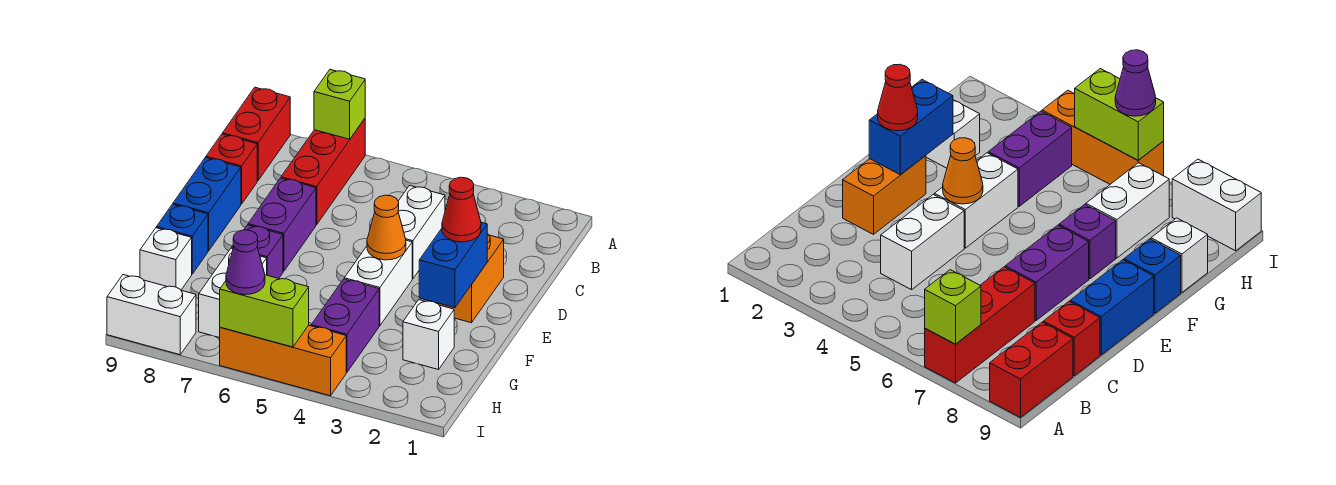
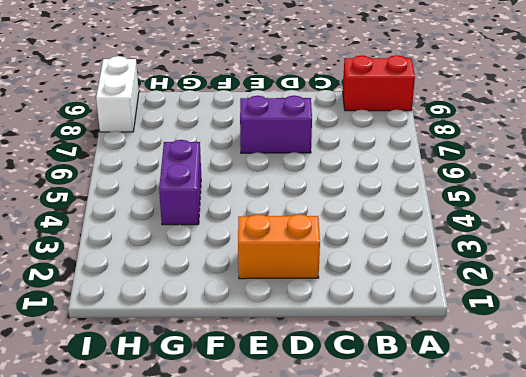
purple 1x2 brick [159,140,201,225] -> purple 1x2 brick turned to [311,279,379,372]
none -> red 1x3 brick [281,119,365,225]
none -> white 1x2 brick [398,185,445,279]
none -> red 1x1 brick [206,134,257,204]

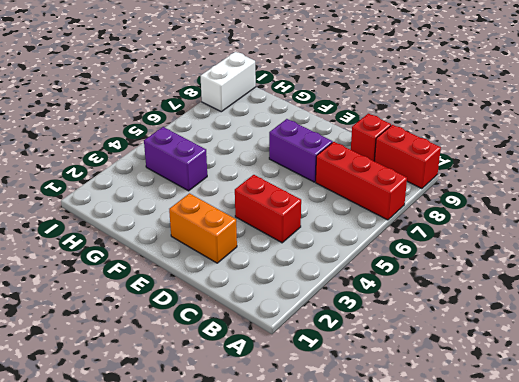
red 1x2 brick [235,175,301,243] -> white 1x2 brick [398,185,445,279]
none -> blue 1x2 brick [173,157,241,251]
none -> white 1x2 brick [344,240,412,326]
none -> purple 1x1 brick [232,225,283,279]

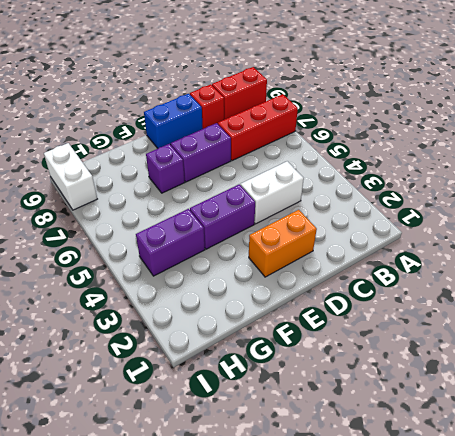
purple 1x2 brick [190,184,255,249] -> white 1x2 brick [344,240,412,326]
none -> blue 1x1 brick [157,204,208,274]
none -> white 1x1 brick [403,300,454,370]
none -> white 1x2 brick [199,248,267,338]

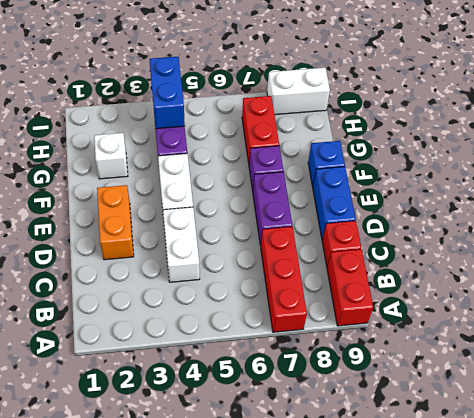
red 1x2 brick [242,96,279,163] -> white 1x2 brick [199,248,267,338]
blue 1x2 brick [150,57,185,129] -> blue 1x2 brick moved to [419,222,487,308]
none -> white 1x1 brick [140,228,192,290]
none -> orange 1x3 brick [220,325,346,396]
none -> lime 1x1 brick [314,69,365,139]

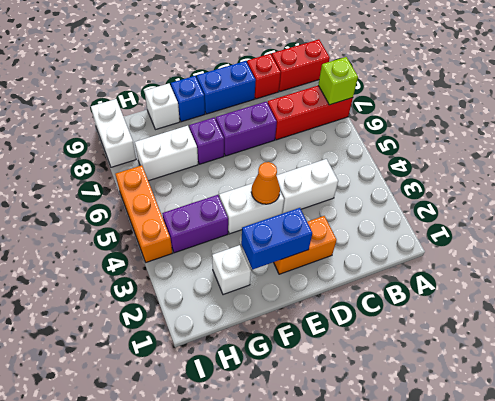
none -> lime 1x2 brick [220,275,309,347]
none -> red 1x1 cone [442,177,481,242]
none -> purple 1x1 cone [226,230,265,295]

